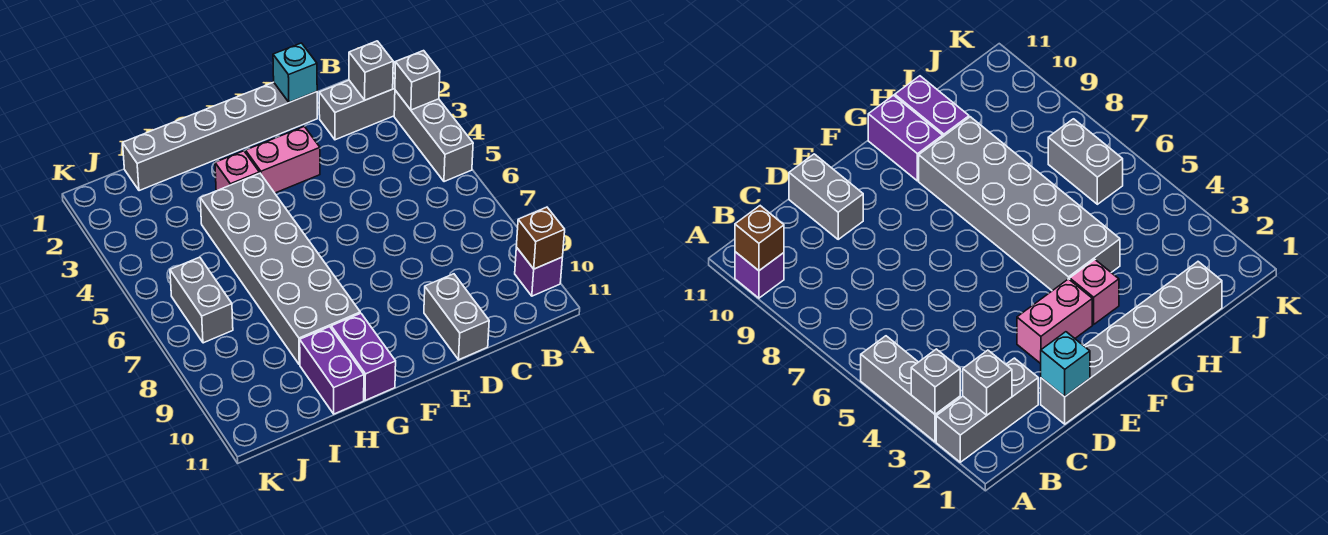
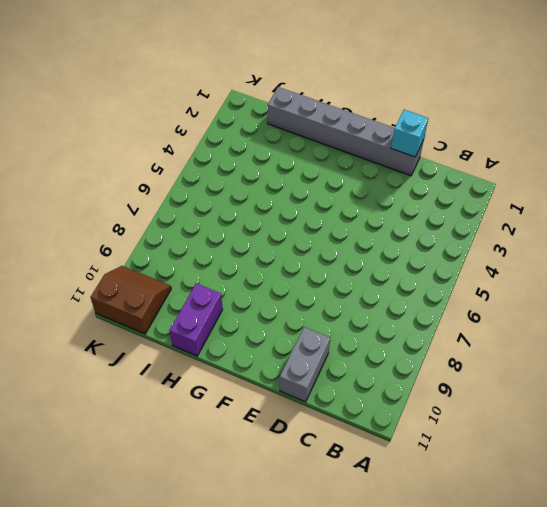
brown 2x2 slope [91,266,171,334] -> none
none -> grey 1x3 brick [319,62,396,140]
none -> grey 1x3 brick [394,90,473,182]
none -> purple 1x1 brick [515,247,562,296]

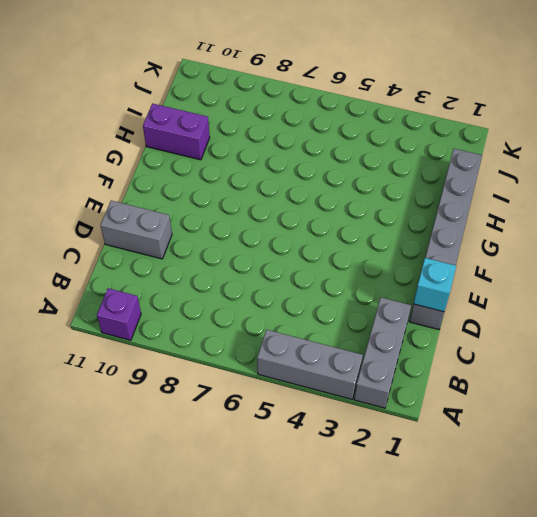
none -> pink 1x2 brick [246,126,320,193]
none -> pink 1x1 brick [215,151,259,191]
none -> grey 2x6 brick [200,173,360,365]

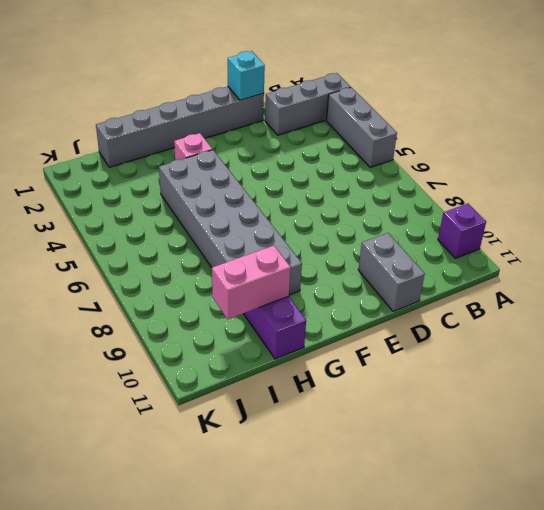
pink 1x2 brick [212,246,290,319] -> pink 1x2 brick moved to [246,126,320,193]
none -> purple 1x2 brick [331,313,396,400]
none -> grey 1x2 brick [170,257,233,343]
none -> grey 1x1 brick [395,51,440,110]

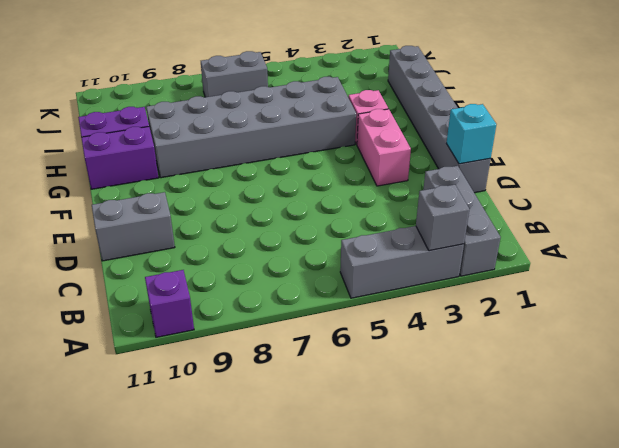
none -> brown 1x1 brick [516,207,565,269]
none -> grey 1x1 brick [349,41,393,100]

